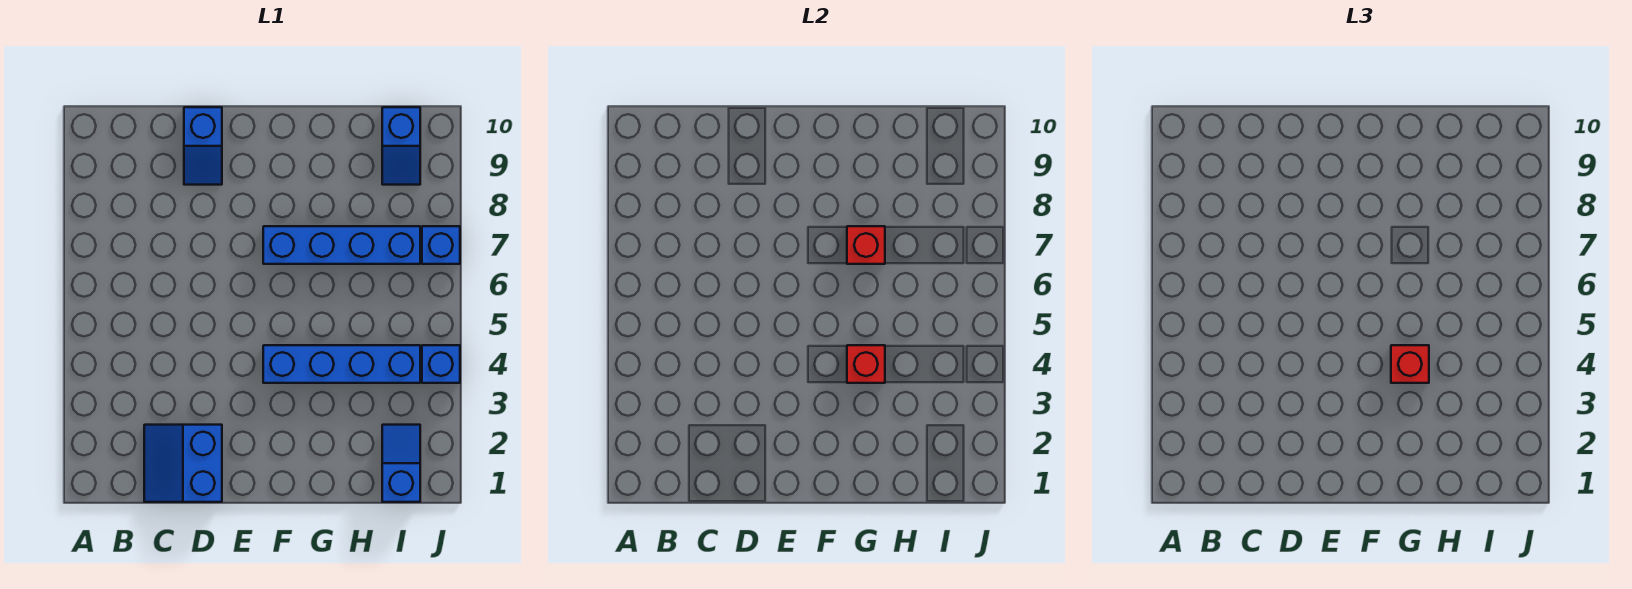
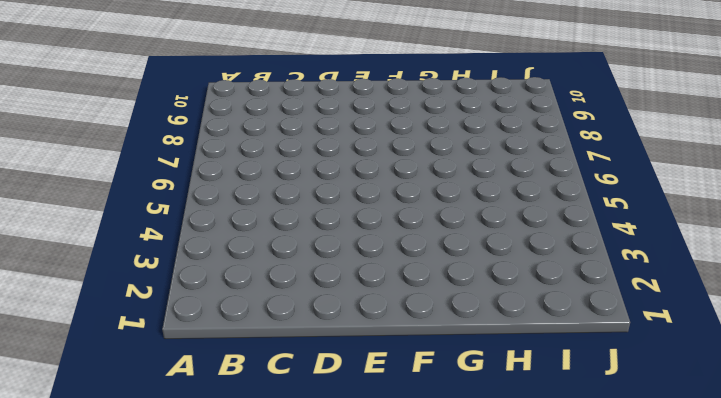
none -> blue 2x2 slope [144,425,222,502]
none -> blue 1x2 slope [184,107,222,185]

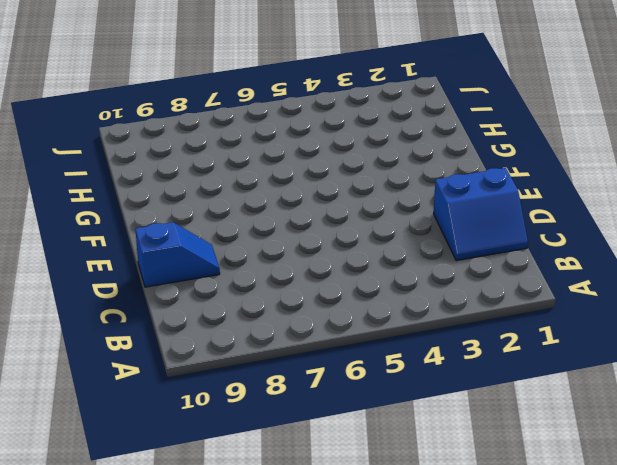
none -> blue 1x4 brick [263,345,420,383]
none -> blue 1x4 brick [263,226,420,264]

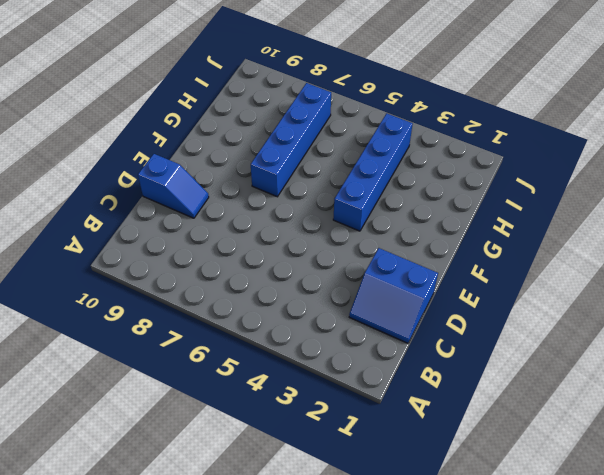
none -> blue 1x2 slope [382,425,420,502]
none -> blue 1x2 slope [382,107,420,185]

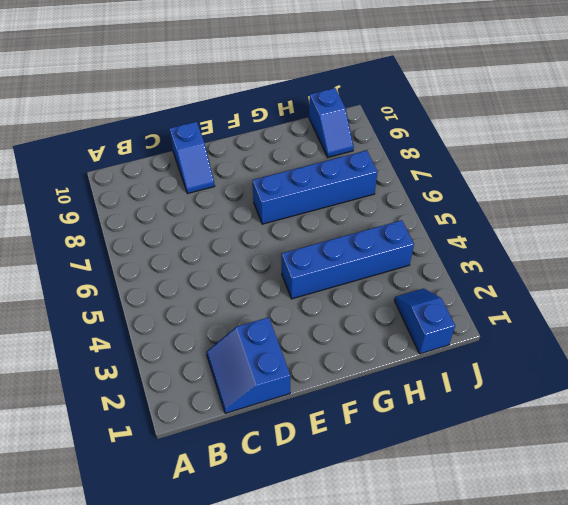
none -> blue 1x1 brick [422,345,460,383]
none -> blue 1x1 brick [422,226,460,264]

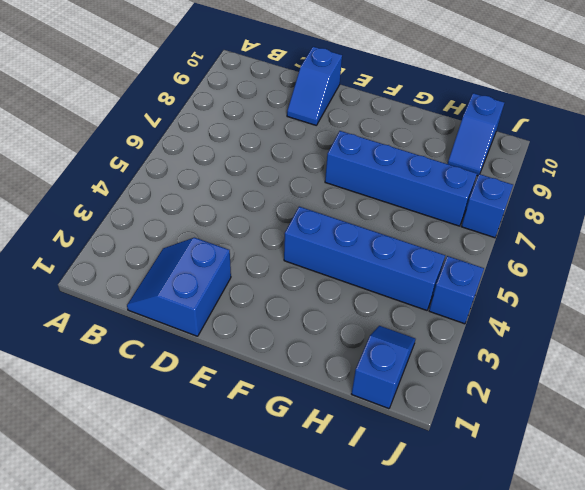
none -> red 1x1 brick [847,345,885,383]
none -> red 1x1 brick [847,226,885,264]

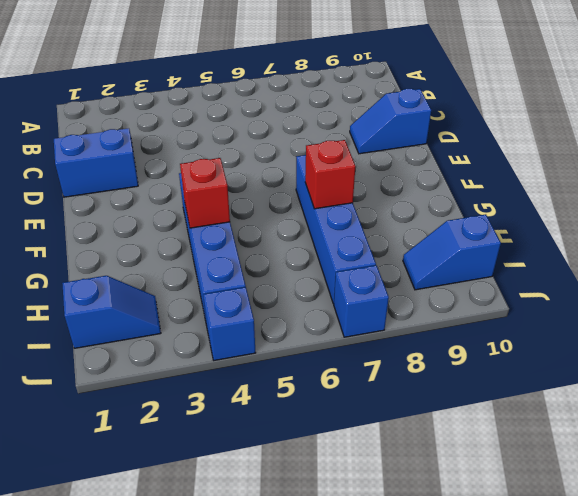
none -> red 1x1 brick [1391,345,1429,383]

